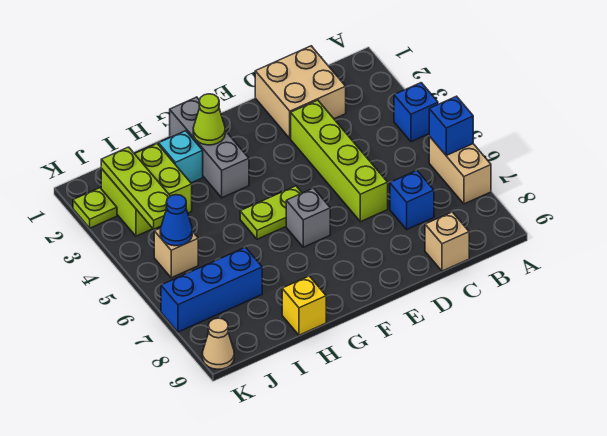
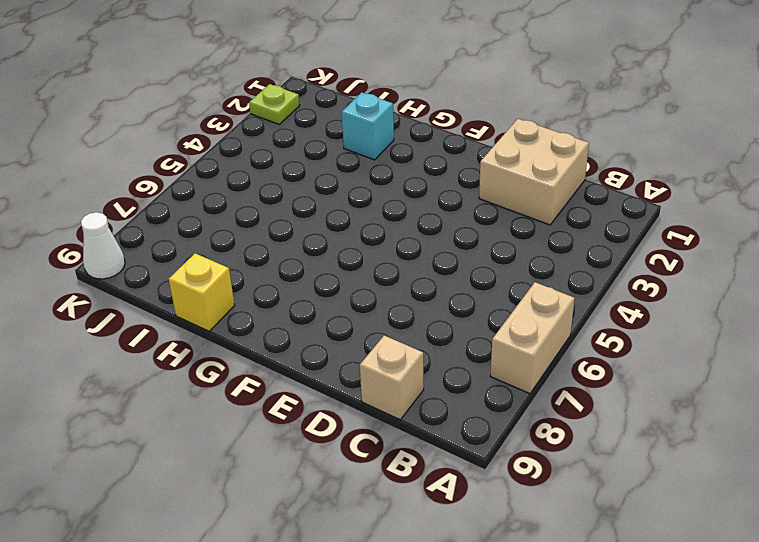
white 1x1 cone [81,212,125,279] -> tan 1x1 cone [202,318,234,369]
none -> blue 1x1 brick [394,83,438,142]
none -> blue 1x1 brick [390,171,434,229]
none -> lime 1x4 brick [291,100,388,222]

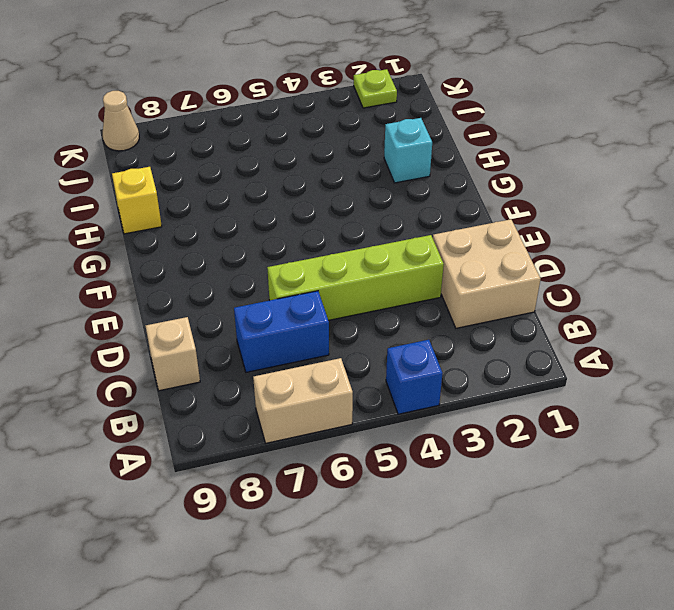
blue 1x2 brick [234,291,329,372] -> blue 1x1 brick [390,171,434,229]
none -> lime 1x2 plate [240,186,302,239]
none -> grey 1x1 brick [286,188,330,247]
none -> grey 1x3 brick [170,97,249,198]

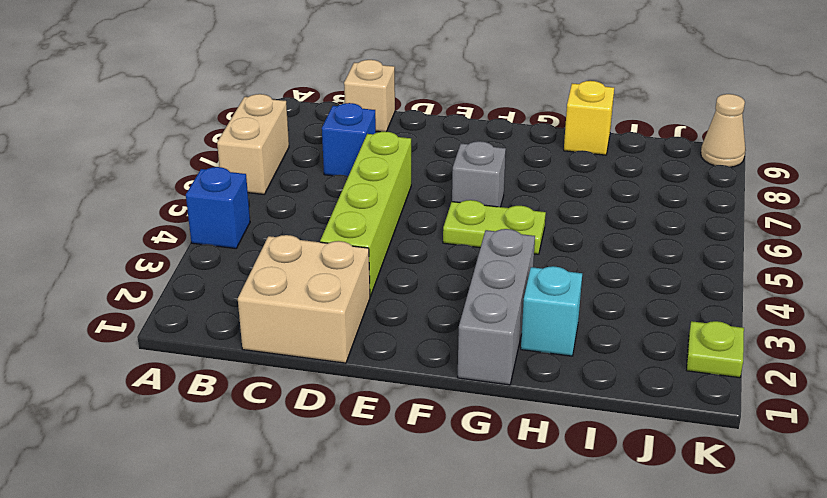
none -> lime 2x2 brick [101,144,192,236]
none -> blue 1x3 brick [161,247,262,332]
none -> tan 1x1 brick [154,228,198,278]

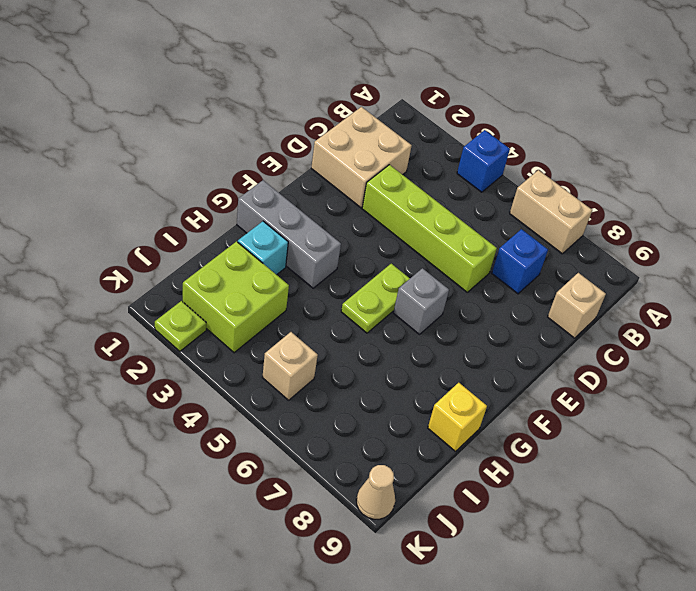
none -> blue 1x3 brick [161,247,262,332]
none -> blue 1x1 brick [429,96,473,155]
none -> lime 1x1 cone [193,94,225,145]

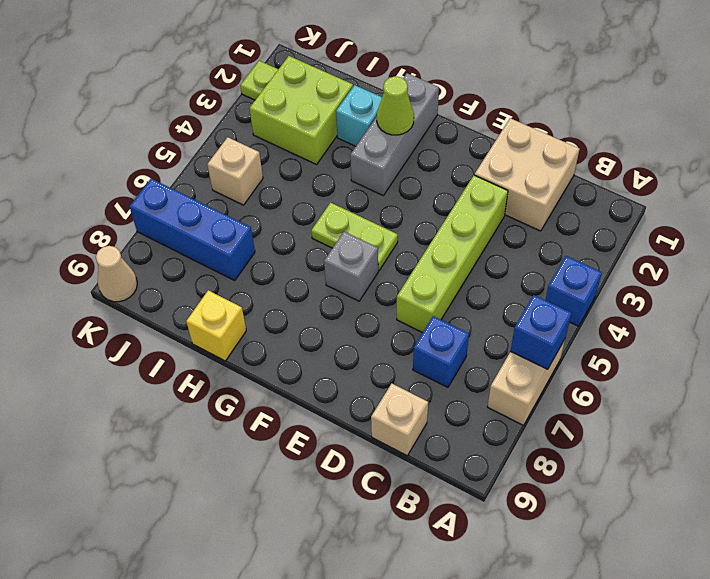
none -> lime 1x3 plate [101,147,170,229]
none -> blue 1x1 cone [160,195,192,246]

